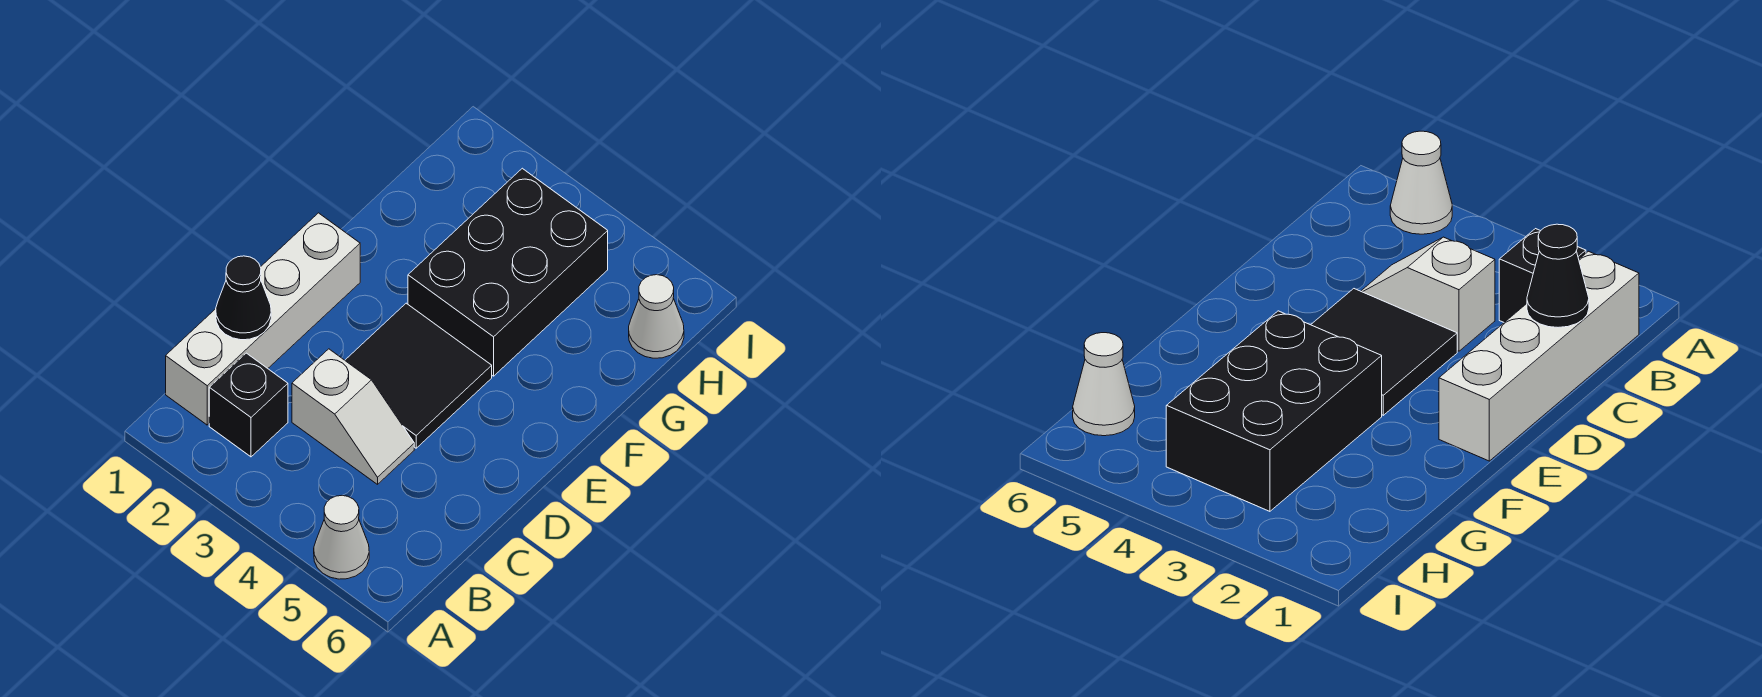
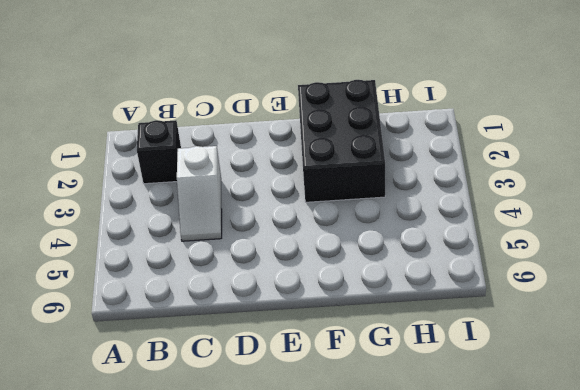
black 2x3 brick [298,80,385,202] -> black 2x3 brick turned to [408,168,608,376]
none -> white 1x1 cone [314,495,369,579]
none -> white 1x4 brick [166,213,360,425]

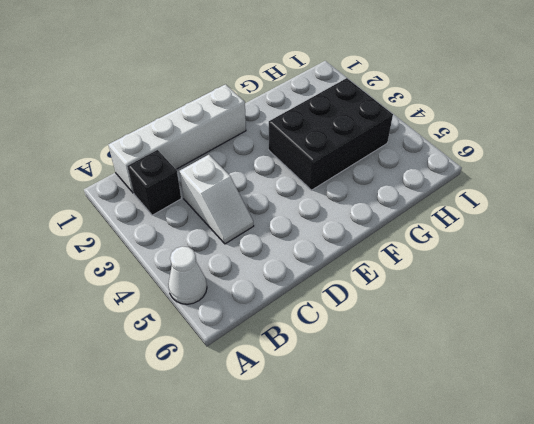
none -> black 2x2 tile [345,303,492,448]
none -> white 1x1 cone [629,275,684,358]

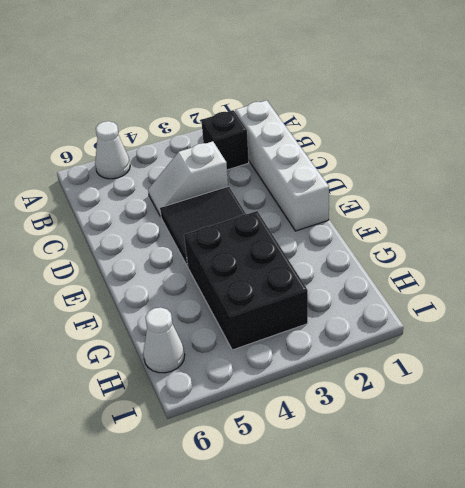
none -> black 1x1 cone [216,256,271,340]

